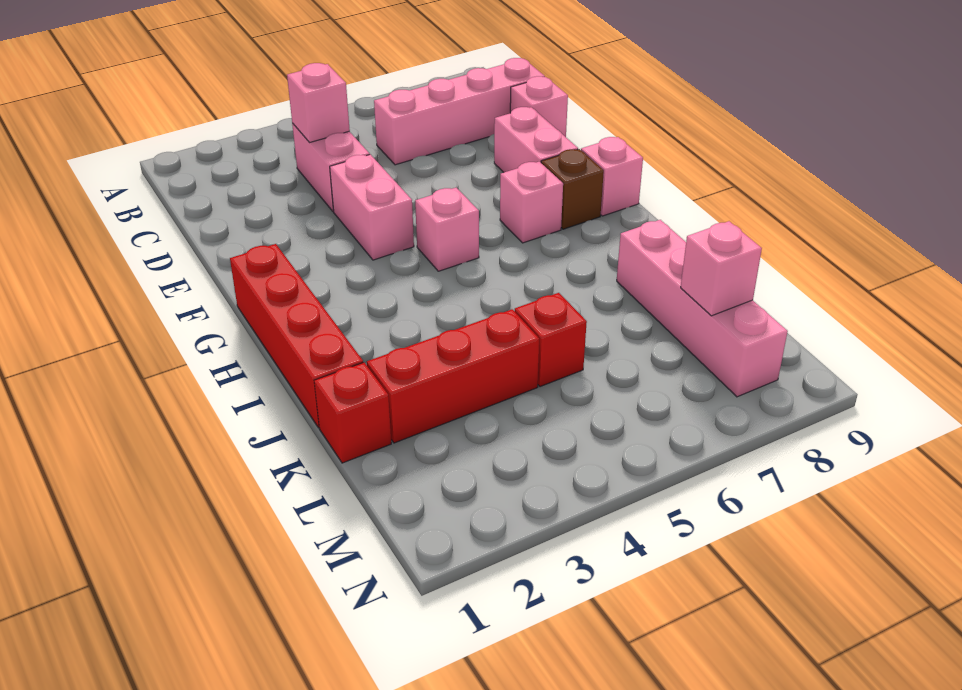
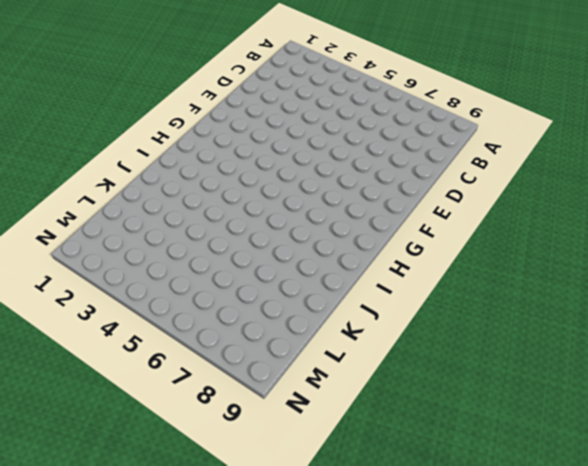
none -> pink 1x2 brick [292,123,370,212]
none -> pink 1x4 brick [374,58,545,165]
none -> pink 1x1 brick [510,76,568,137]

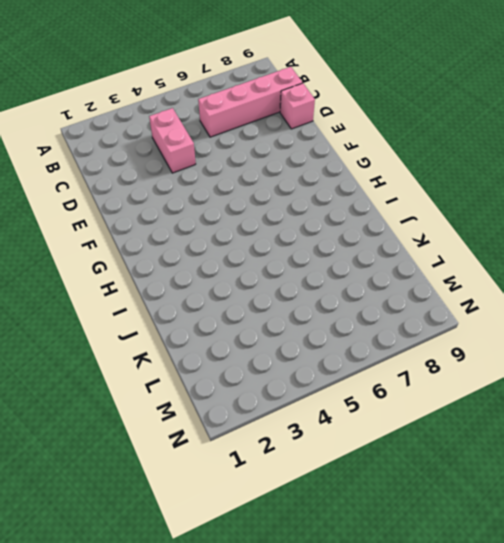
none -> pink 1x2 brick [330,154,414,260]
none -> pink 1x2 brick [494,107,578,172]
none -> red 1x4 brick [230,244,363,428]

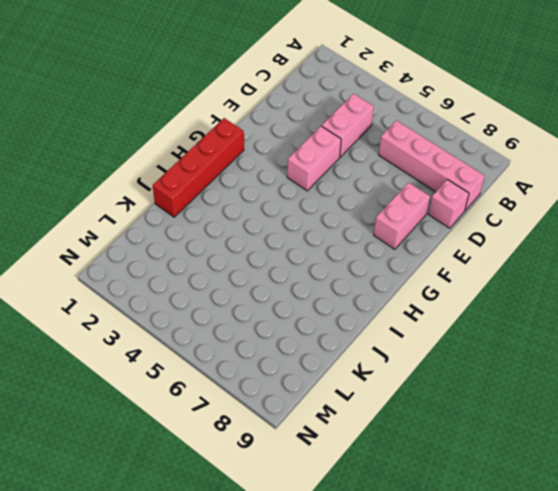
none -> pink 1x1 brick [415,188,479,271]
none -> pink 1x1 brick [500,162,563,243]
none -> brown 1x1 brick [541,149,604,229]

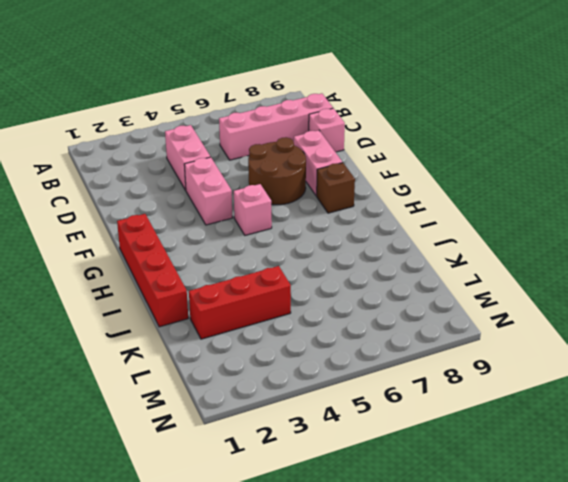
brown 2x2 round brick [248,137,306,205] -> none
none -> pink 1x1 brick [500,162,563,243]
none -> pink 1x1 brick [581,137,643,216]
none -> pink 1x4 brick [617,220,788,397]

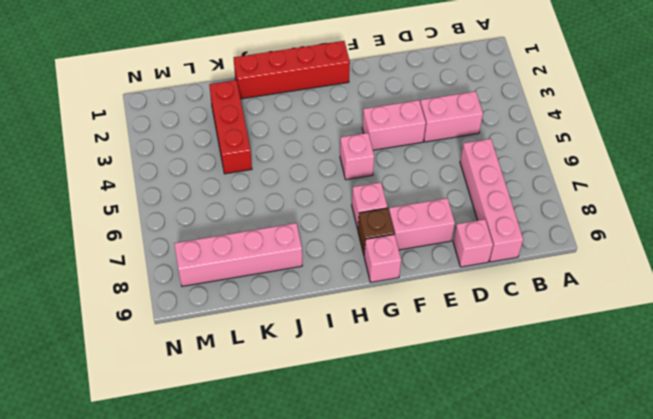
none -> red 1x1 brick [314,362,391,463]
none -> red 1x1 brick [515,293,587,387]
none -> pink 1x1 brick [287,63,350,143]

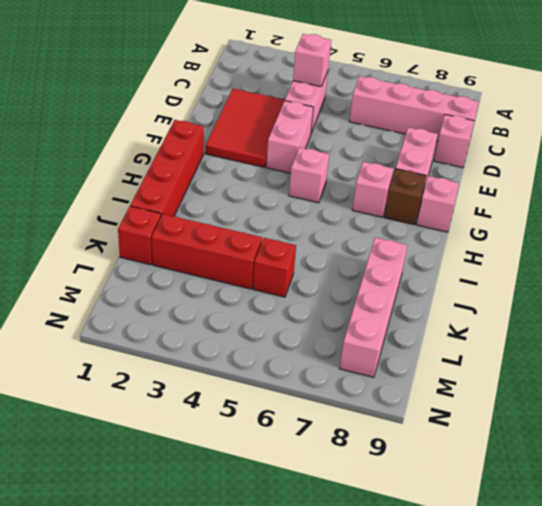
red 2x3 tile [205,89,285,167] -> none
none -> pink 1x1 brick [681,221,762,316]

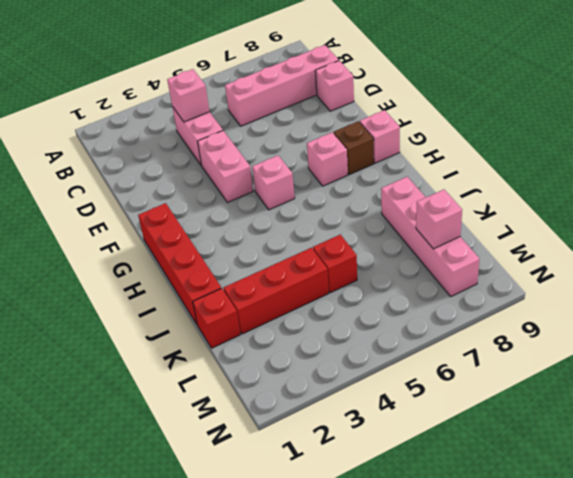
none -> pink 1x2 brick [494,107,578,172]

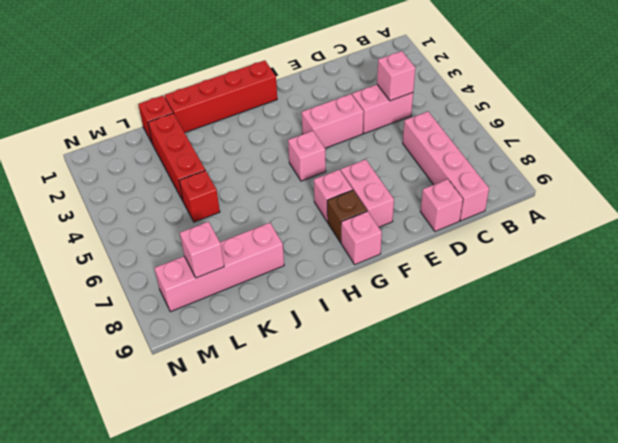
pink 1x2 brick [341,160,394,227] -> pink 1x2 brick turned to [494,107,578,172]

